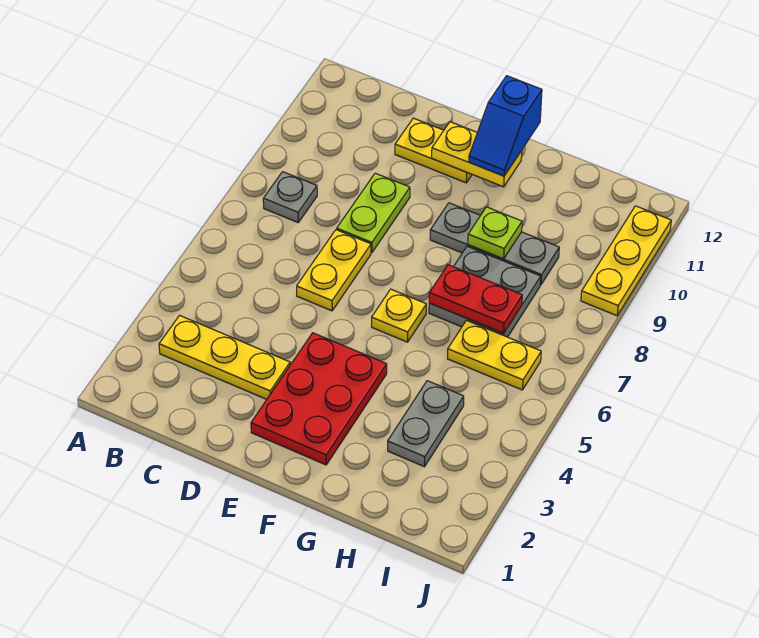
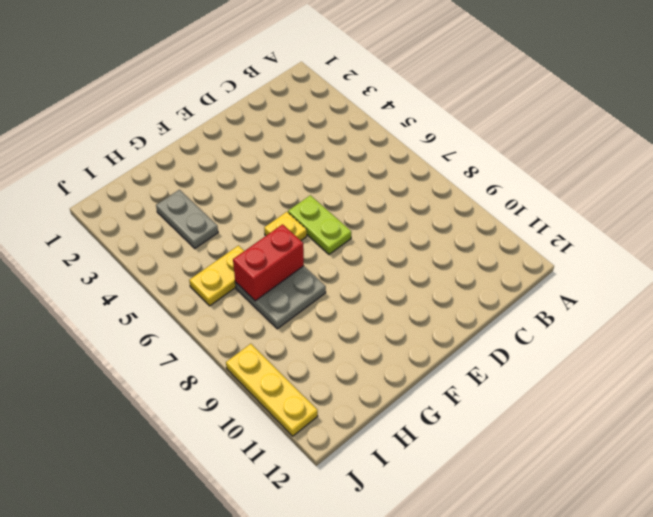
lime 1x2 plate [288,195,351,254] -> lime 1x2 plate moved to [337,173,410,253]
red 1x2 brick [233,224,304,301] -> red 1x2 plate [429,265,522,333]
none -> yellow 1x3 plate [159,315,290,399]
none -> grey 1x1 plate [263,172,317,222]
none -> yellow 1x2 plate [297,230,371,311]

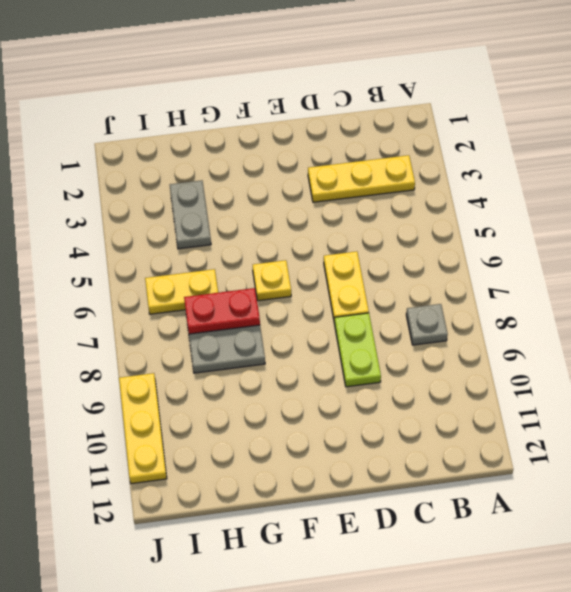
none -> yellow 1x2 plate [395,118,472,183]
none -> red 2x3 plate [251,333,387,465]
none -> grey 1x3 plate [430,203,559,285]

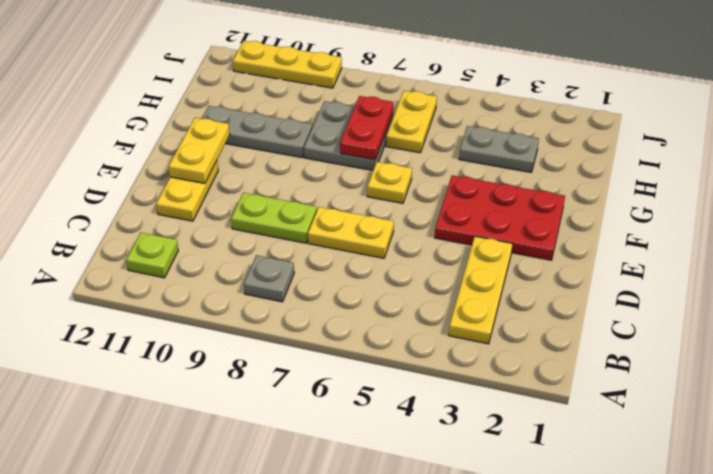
lime 1x1 plate [126,233,178,278] -> lime 1x1 plate moved to [468,207,522,259]
grey 1x3 plate [202,106,312,158] -> grey 1x3 plate turned to [430,203,559,285]
none -> blue 1x2 slope [469,76,542,176]

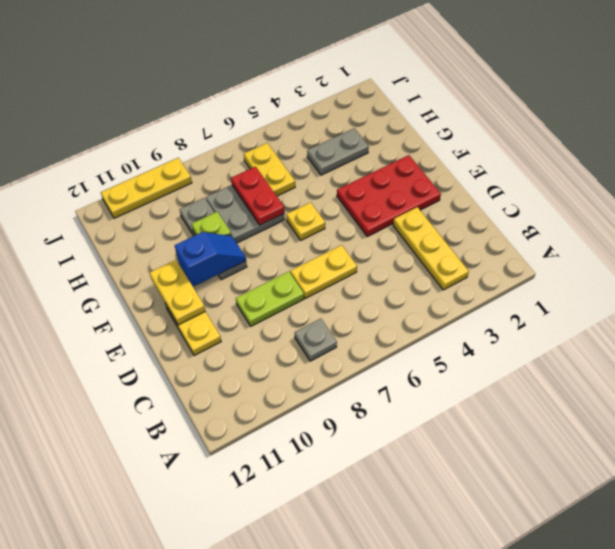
blue 1x2 slope [175,232,246,287] -> blue 1x2 slope moved to [469,76,542,176]

